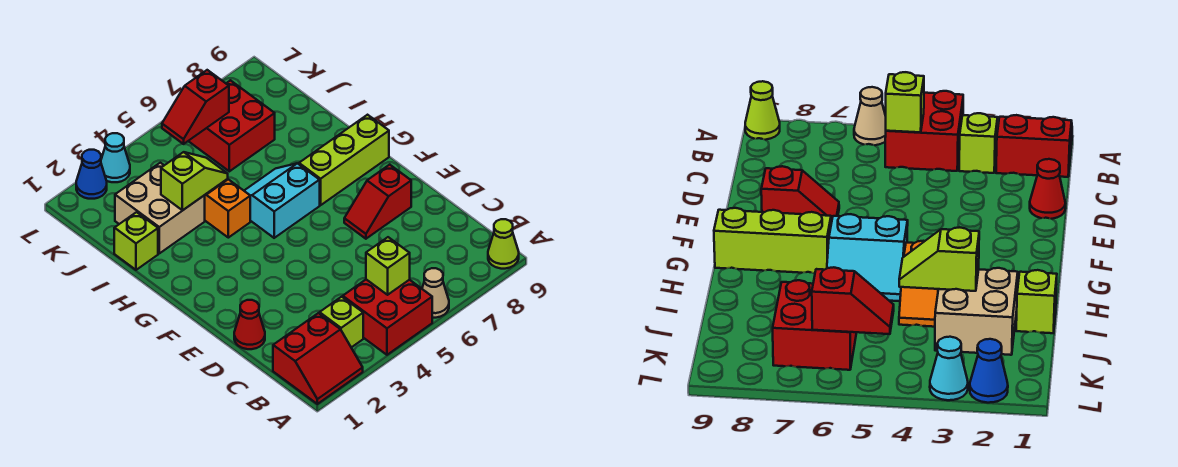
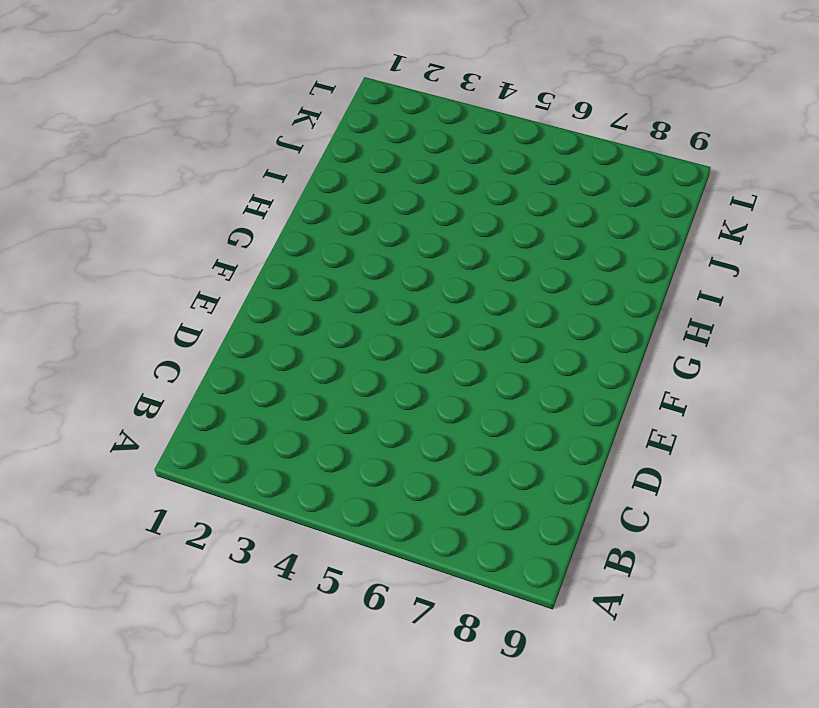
none -> red 2x2 slope [273,313,363,404]
none -> red 2x2 brick [343,280,432,355]
none -> tan 1x1 cone [422,268,449,318]

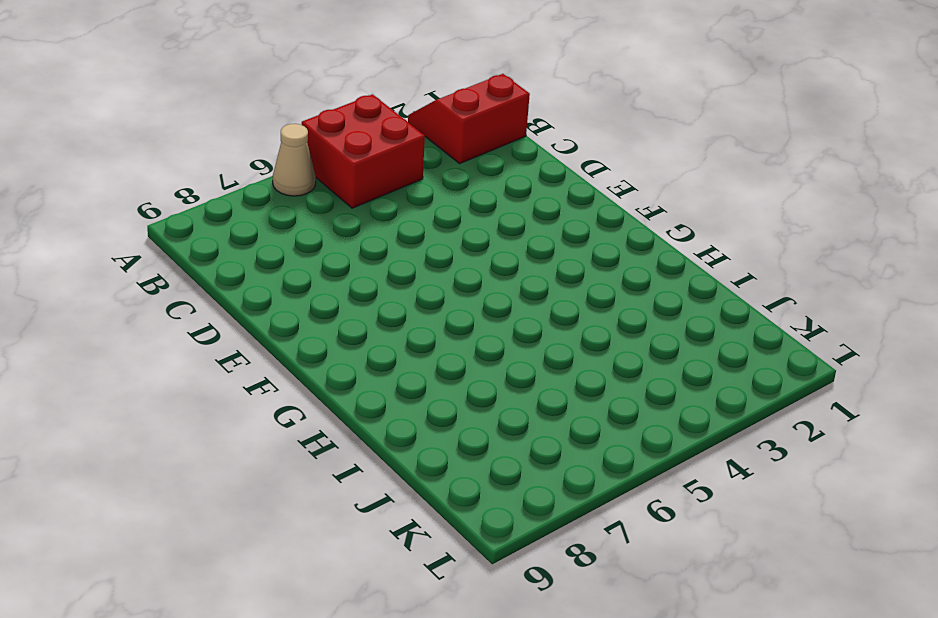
none -> lime 1x1 cone [488,219,519,269]
none -> lime 1x1 brick [320,297,363,347]
none -> red 1x1 cone [234,300,265,349]

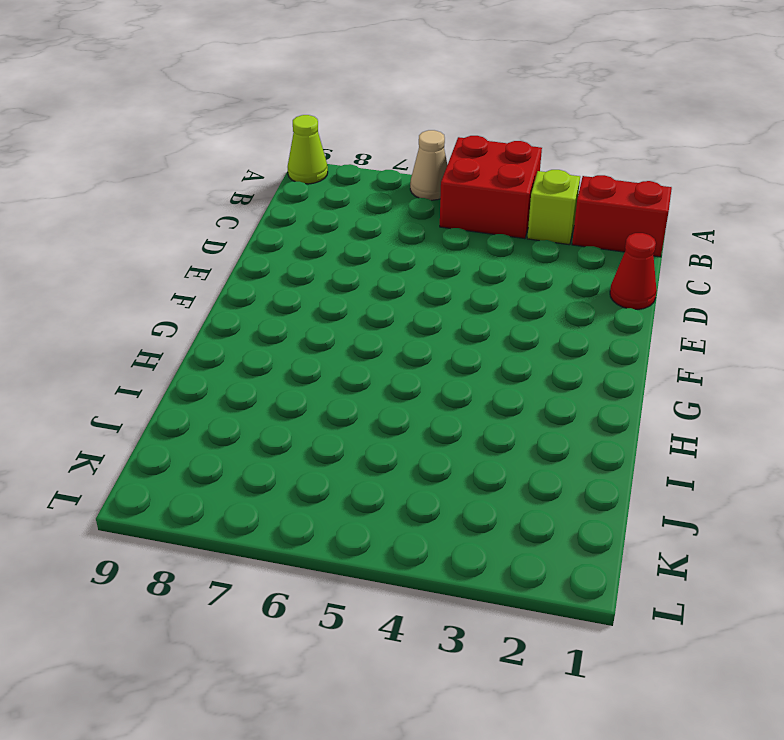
none -> red 1x2 slope [344,165,411,239]
none -> cyan 2x2 slope [244,163,320,238]
none -> lime 1x3 brick [299,115,389,205]

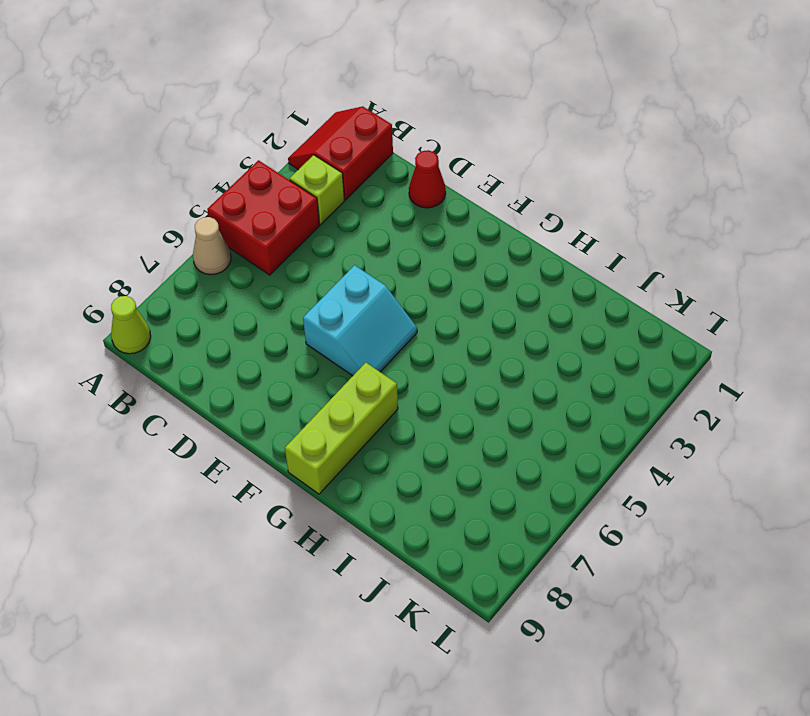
cyan 2x2 slope [303,265,417,376] -> cyan 2x2 slope moved to [244,163,320,238]
none -> red 1x2 slope [344,165,411,239]
none -> orange 1x2 slope [205,179,250,238]
none -> lime 1x1 brick [114,212,158,270]

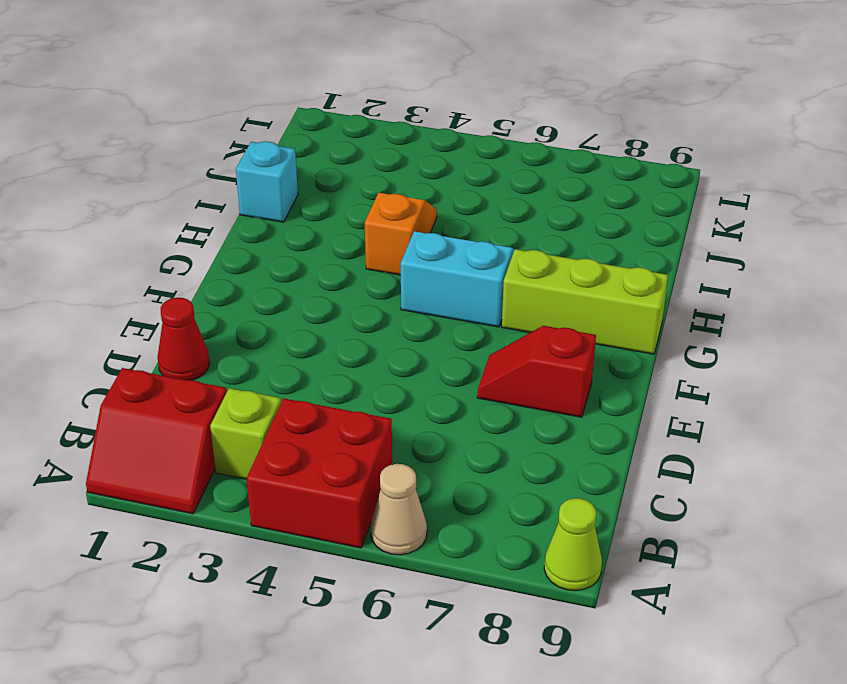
cyan 1x1 brick [236,141,298,222] -> lime 1x1 brick [114,212,158,270]
none -> tan 2x2 brick [115,163,205,253]
none -> red 2x2 brick [189,80,275,171]
none -> blue 1x1 cone [76,150,107,199]

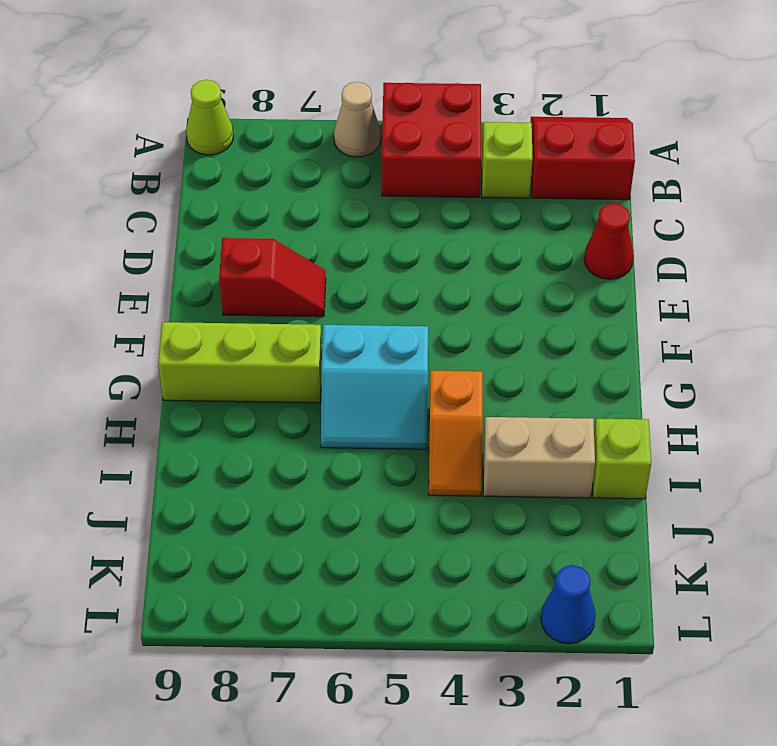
tan 1x2 brick [483,417,595,498] -> tan 2x2 brick [115,163,205,253]
none -> red 2x2 brick [189,80,275,171]
none -> cyan 1x1 cone [101,133,130,182]
none -> lime 1x1 brick [366,237,410,295]

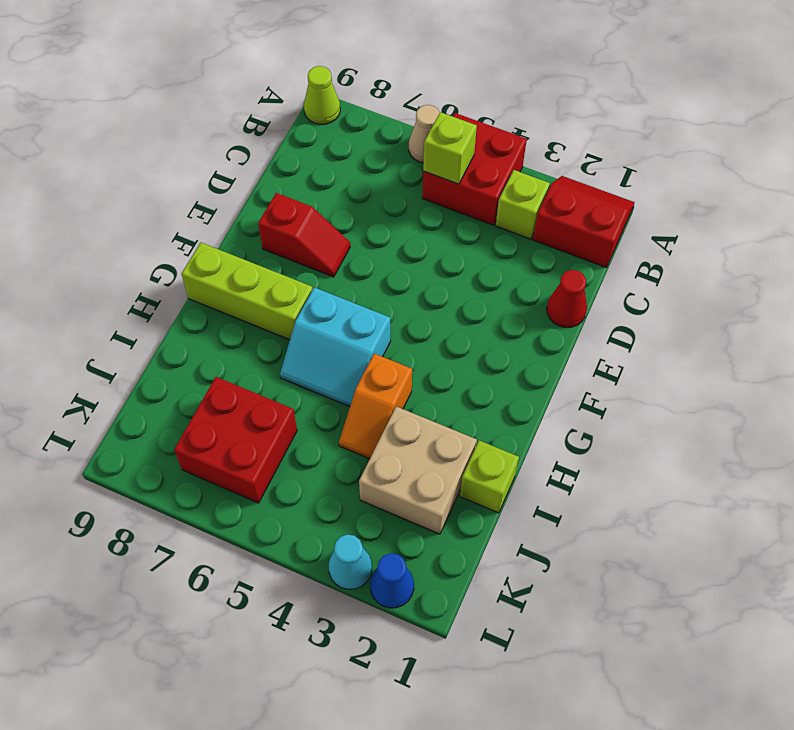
none -> lime 1x2 slope [161,152,228,211]
none -> red 1x2 slope [162,70,229,144]

